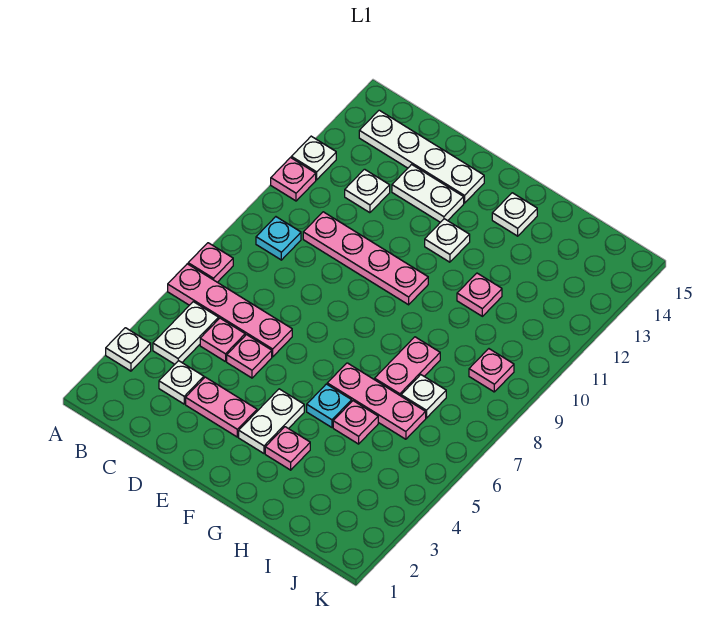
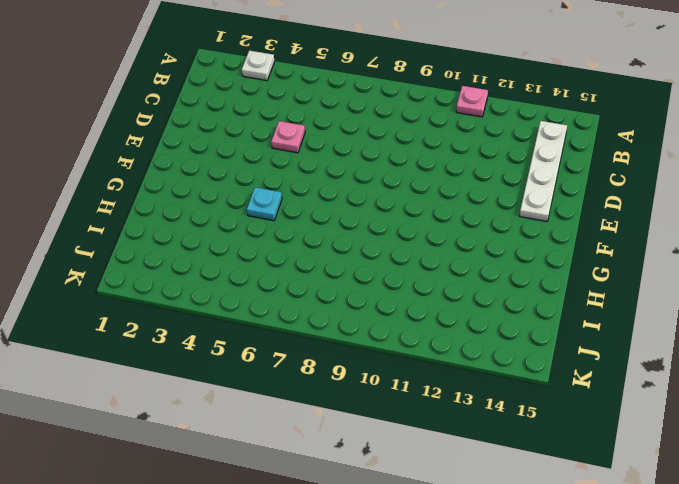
none -> pink 1x4 plate [168,264,292,357]
none -> pink 1x1 plate [188,243,233,282]
none -> white 1x1 plate [291,136,336,180]

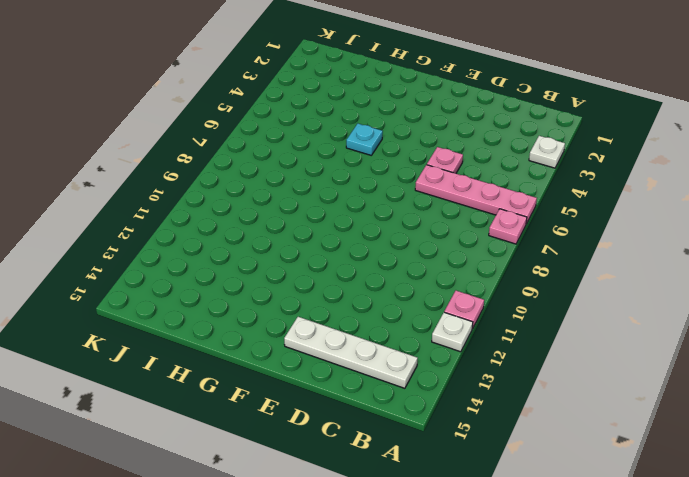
none -> white 1x2 plate [153,302,219,364]
none -> cyan 1x1 plate [256,217,301,260]
none -> white 1x1 plate [159,361,204,404]

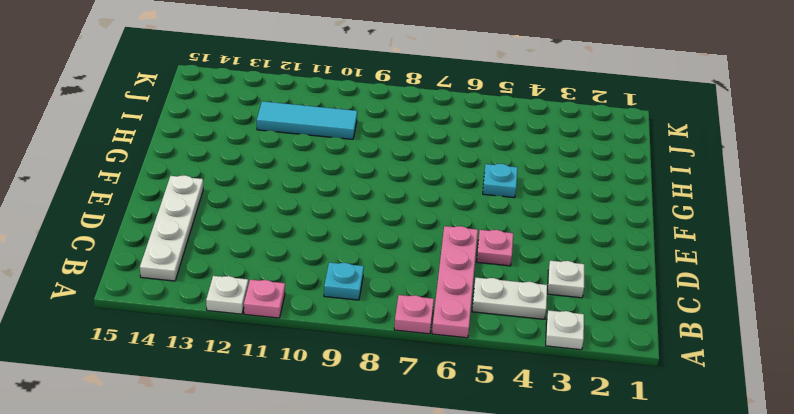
cyan 1x3 tile [257,101,357,139] -> none
none -> pink 1x1 plate [200,318,245,362]
none -> pink 1x4 plate [303,212,428,305]
none -> white 1x1 plate [345,169,390,213]

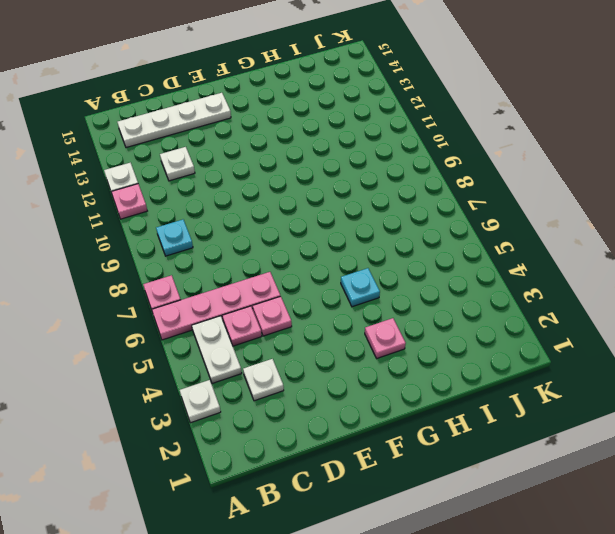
none -> pink 1x4 plate [303,212,428,305]
none -> pink 1x2 plate [186,377,257,437]
none -> white 1x2 plate [392,164,464,222]

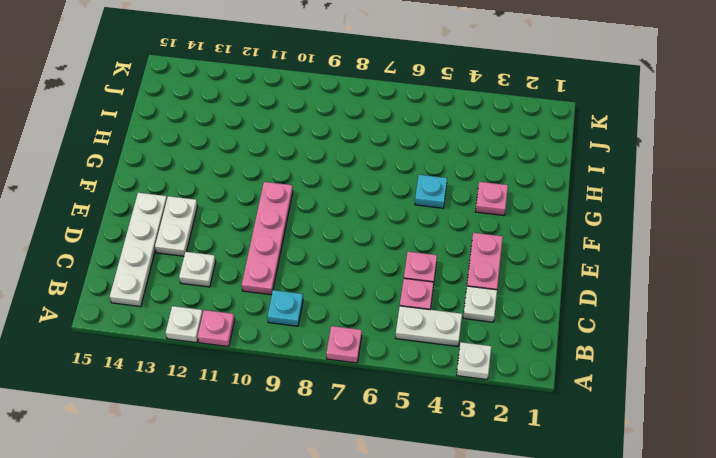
none -> pink 1x4 plate [168,264,292,357]
none -> white 1x2 plate [239,389,304,453]
none -> white 1x1 plate [425,219,470,262]

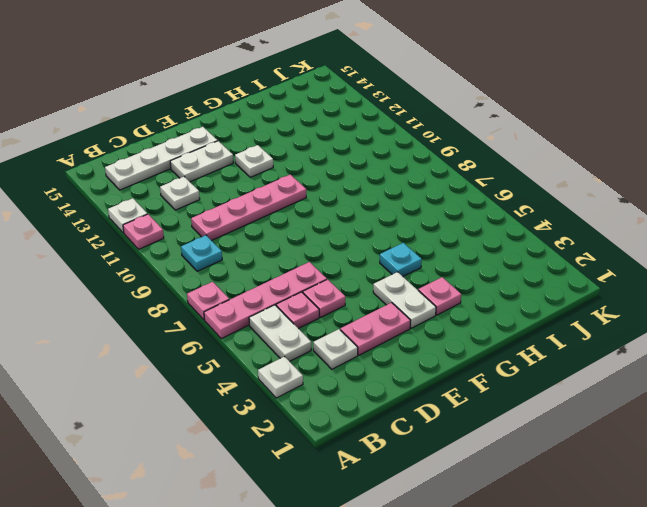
none -> pink 1x3 plate [327,363,426,439]
none -> white 1x1 plate [492,193,537,236]
none -> pink 1x1 plate [333,401,378,444]

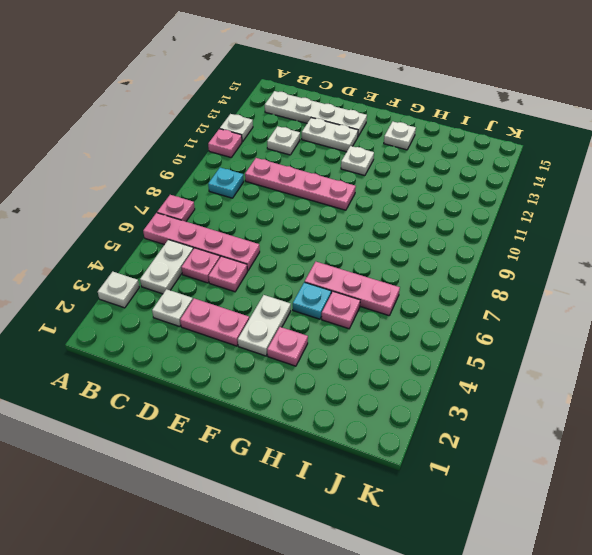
none -> pink 1x2 plate [375,337,440,396]
none -> pink 1x1 plate [457,273,502,316]
none -> white 1x1 plate [401,375,446,418]

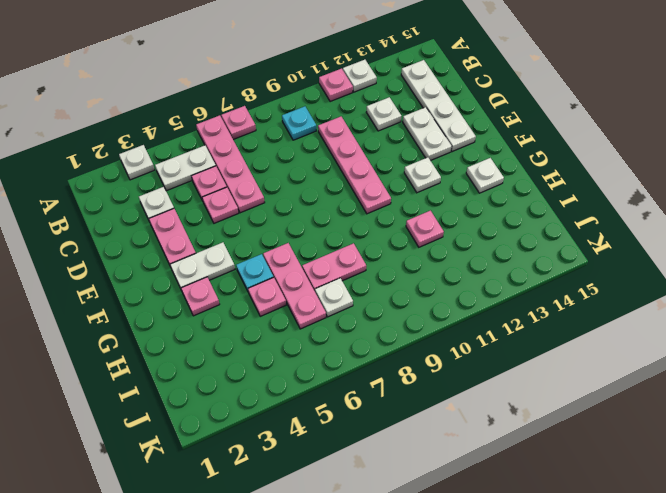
none -> pink 1x1 plate [469,349,514,392]

